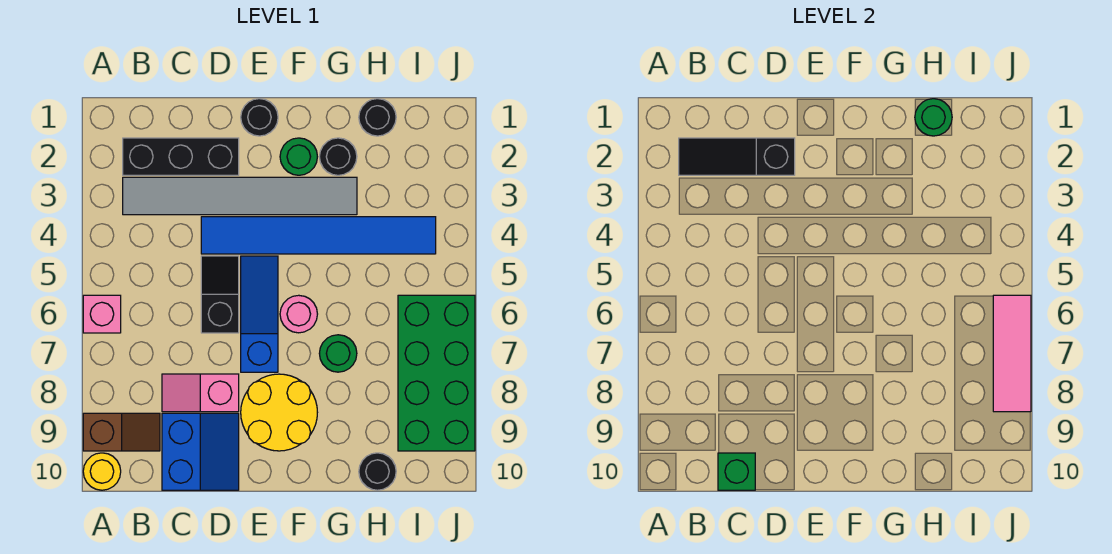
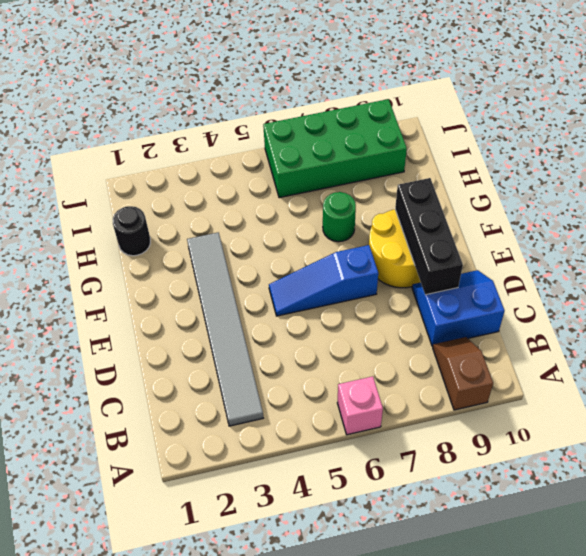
black 1x3 brick [395,178,463,295] -> black 1x3 brick moved to [123,138,239,175]
none -> yellow 1x1 round brick [83,453,121,490]
none -> pink 1x2 slope [162,374,239,412]
none -> blue 1x6 tile [201,217,436,254]

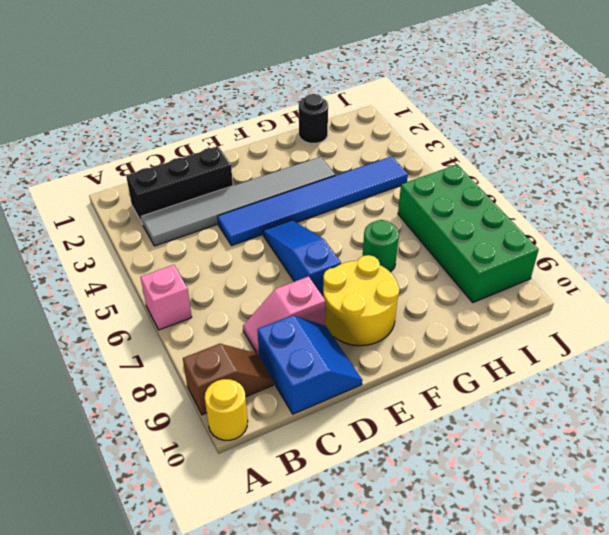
none -> black 1x2 slope [201,256,239,333]
none -> black 1x1 round brick [241,99,278,136]
none -> green 1x1 round brick [280,138,317,175]

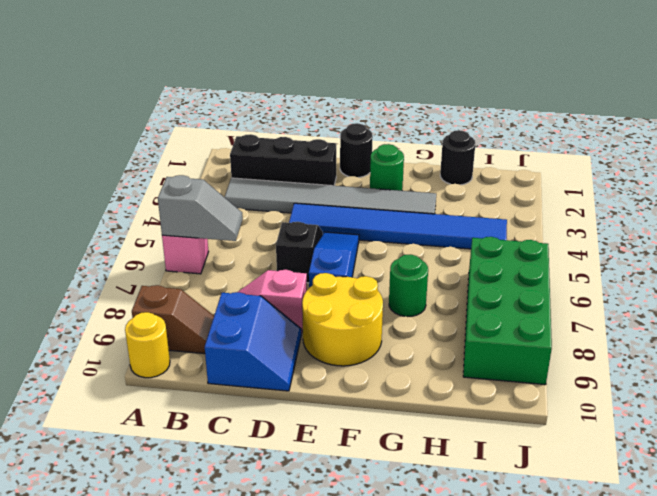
grey 1x2 slope [158,175,243,241] -> none
none -> pink 1x1 round brick [280,295,317,333]
none -> black 1x1 round brick [319,138,357,175]
none -> black 1x1 round brick [359,453,396,490]

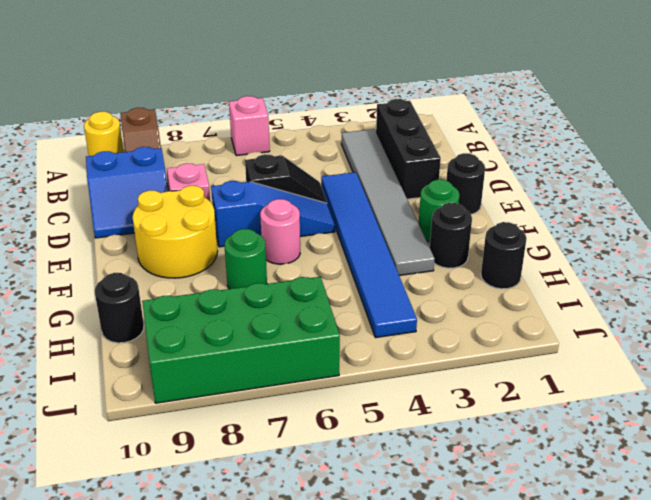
none -> black 1x3 slope [679,138,795,175]
none -> green 1x1 brick [718,453,755,490]
none -> green 1x1 round brick [915,99,952,136]

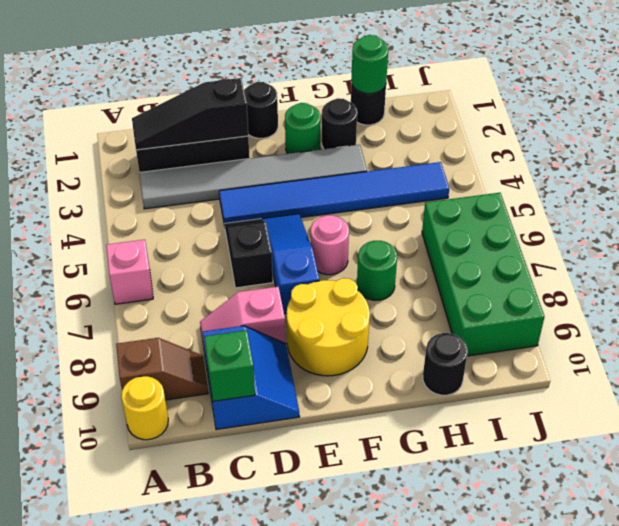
none -> pink 1x3 tile [993,295,1031,412]

